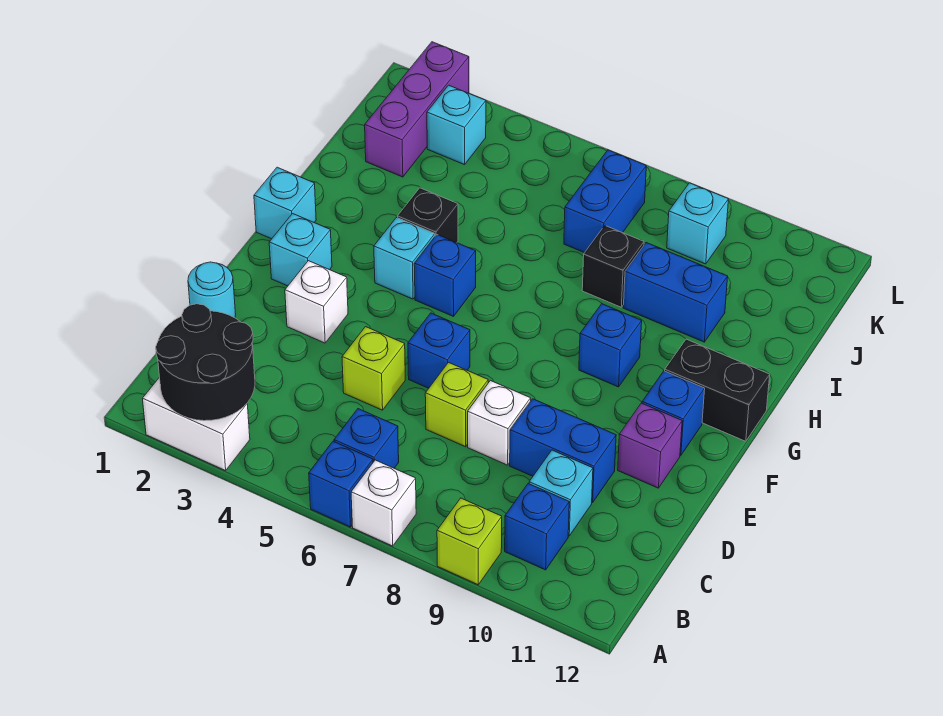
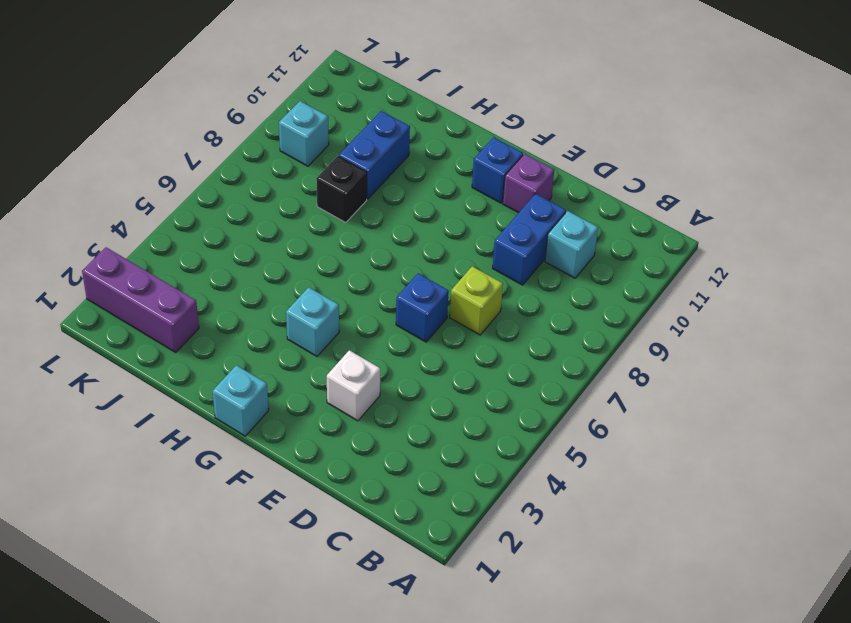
none -> white 1x2 brick [143,377,250,471]
none -> blue 1x1 brick [309,441,373,527]
none -> white 1x1 brick [351,460,416,546]
none -> lime 1x1 brick [437,498,502,585]

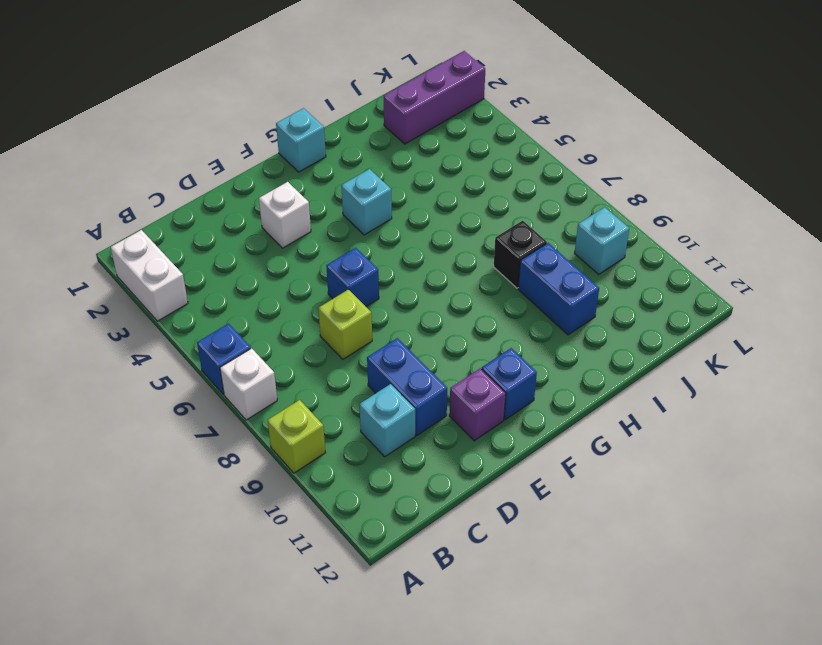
none -> blue 1x1 brick [334,409,399,468]
none -> blue 1x1 brick [505,484,569,570]
none -> cyan 1x1 round brick [188,262,236,318]
none -> lime 1x1 brick [342,327,405,410]

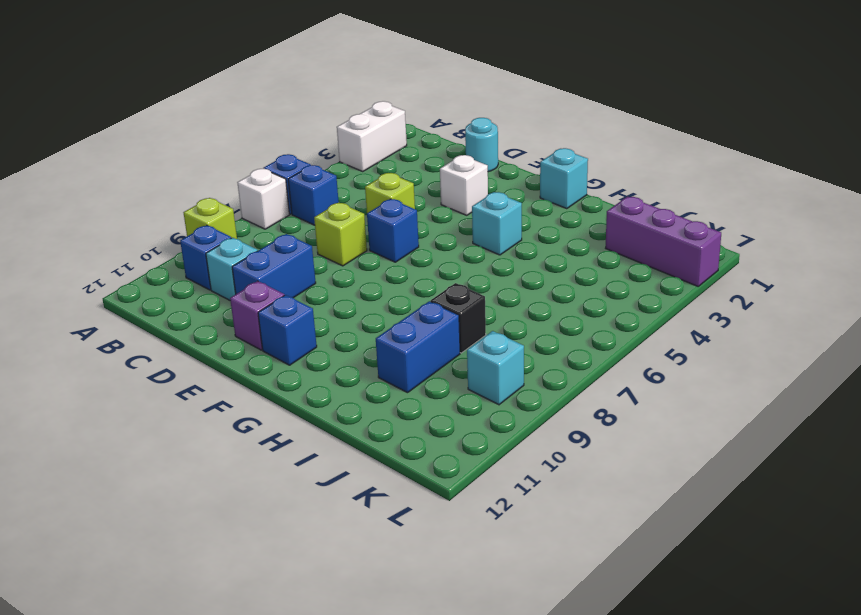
none -> white 1x1 brick [468,381,531,465]
none -> cyan 1x1 brick [269,214,332,286]
none -> blue 1x1 brick [414,235,476,316]
none -> blue 1x1 brick [579,304,642,387]

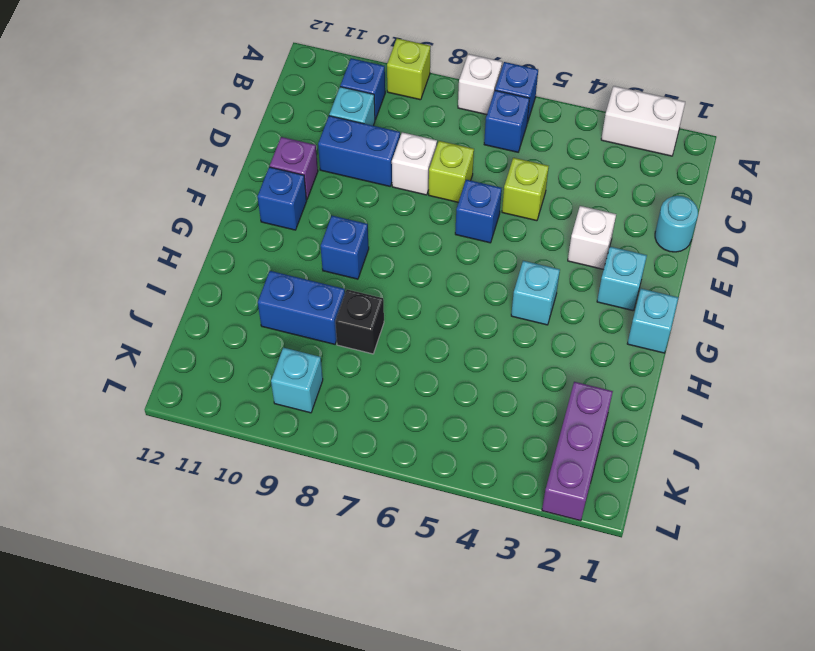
none -> blue 1x1 brick [414,235,476,316]
none -> black 1x2 brick [665,339,770,441]
none -> black 1x1 brick [397,188,458,243]
none -> blue 1x2 brick [564,150,646,253]

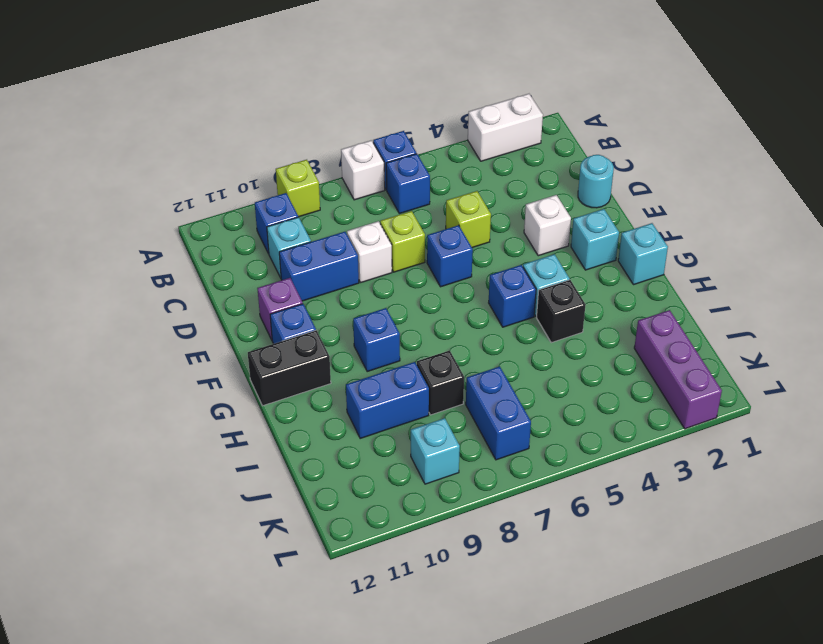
none -> cyan 1x1 brick [427,85,486,165]
none -> black 2x2 round brick [156,304,255,421]

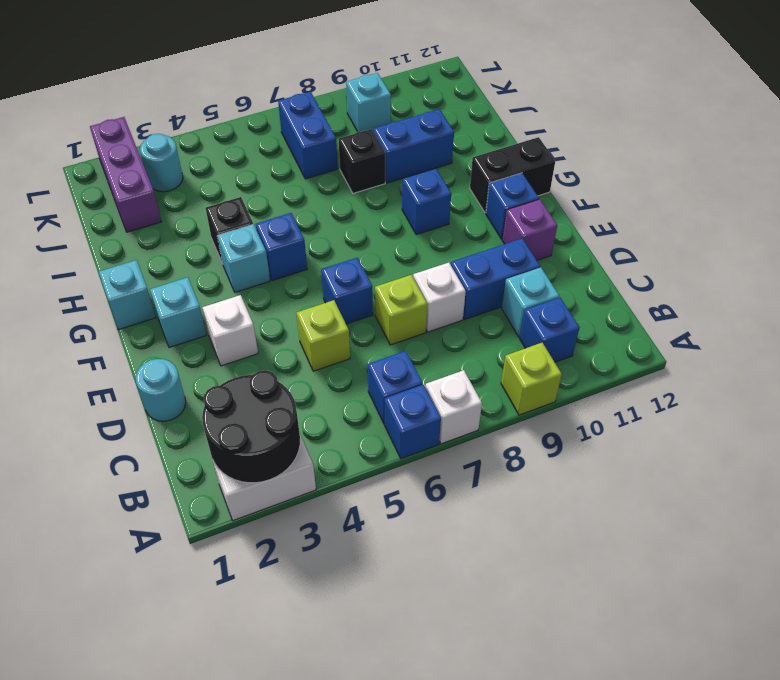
cyan 1x1 round brick [140,134,183,192] -> cyan 1x1 brick [427,85,486,165]

